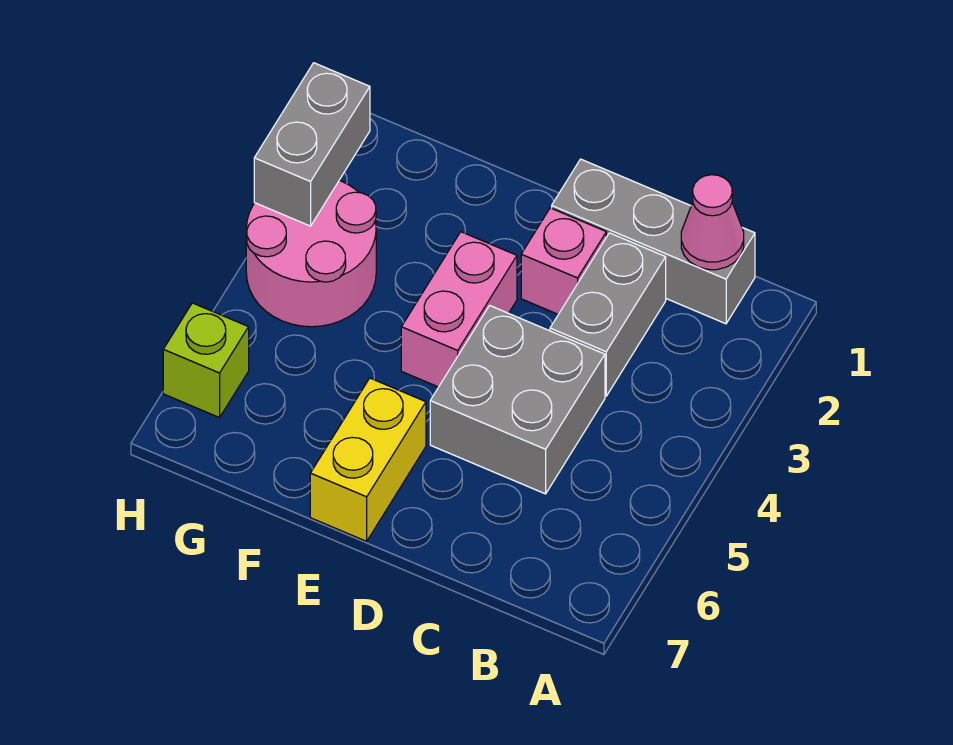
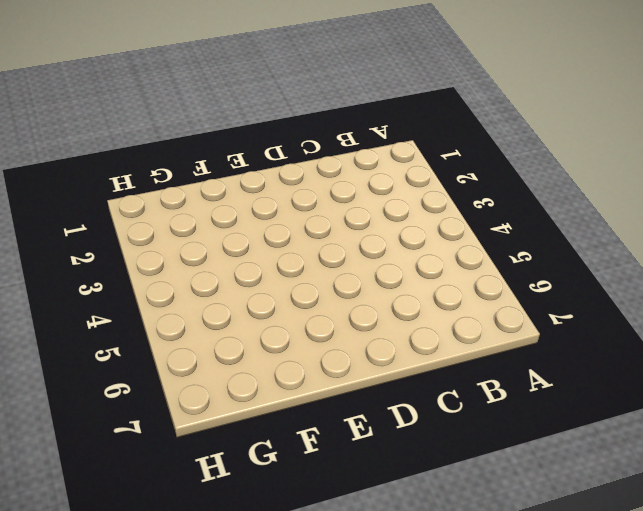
none -> grey 1x3 brick [552,159,755,324]
none -> grey 1x2 brick [550,233,666,396]

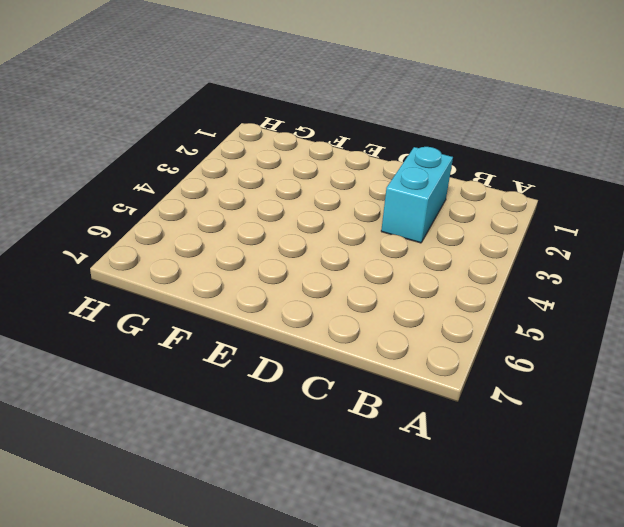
cyan 1x2 brick [381,147,453,243] -> grey 1x2 brick [550,233,666,396]
none -> grey 1x3 brick [552,159,755,324]
none -> grey 2x2 brick [430,306,605,494]

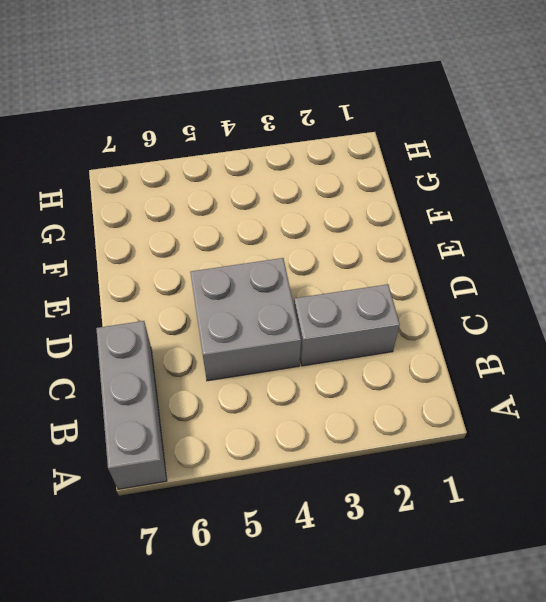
grey 1x3 brick [96,321,167,489] -> grey 1x3 brick moved to [552,159,755,324]
none -> pink 1x1 brick [521,208,606,314]
none -> pink 1x2 brick [401,232,517,387]

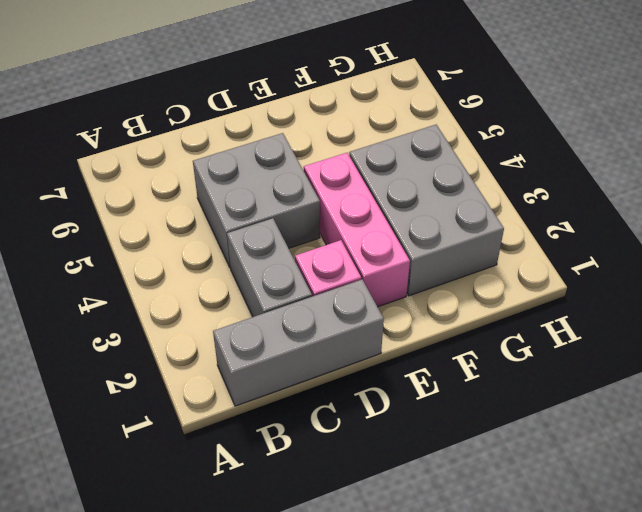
pink 1x3 brick [304,153,410,307] -> pink 1x2 brick [401,232,517,387]
grey 2x3 brick [349,125,504,296] -> pink 2x2 round brick [246,180,376,327]
none -> yellow 1x2 brick [310,378,426,541]
none -> lime 1x1 brick [163,303,249,418]

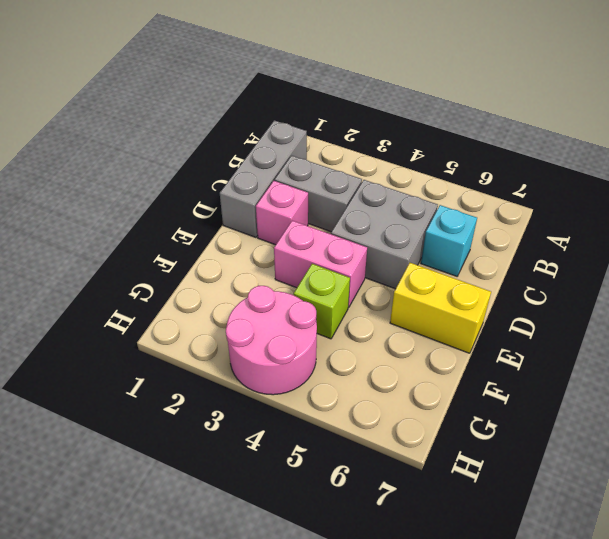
cyan 1x1 brick [421,205,477,276] -> none
lime 1x1 brick [294,264,350,339] -> lime 1x1 brick moved to [163,303,249,418]
none -> pink 1x1 cone [681,175,744,270]
none -> grey 1x2 brick [254,63,370,226]

